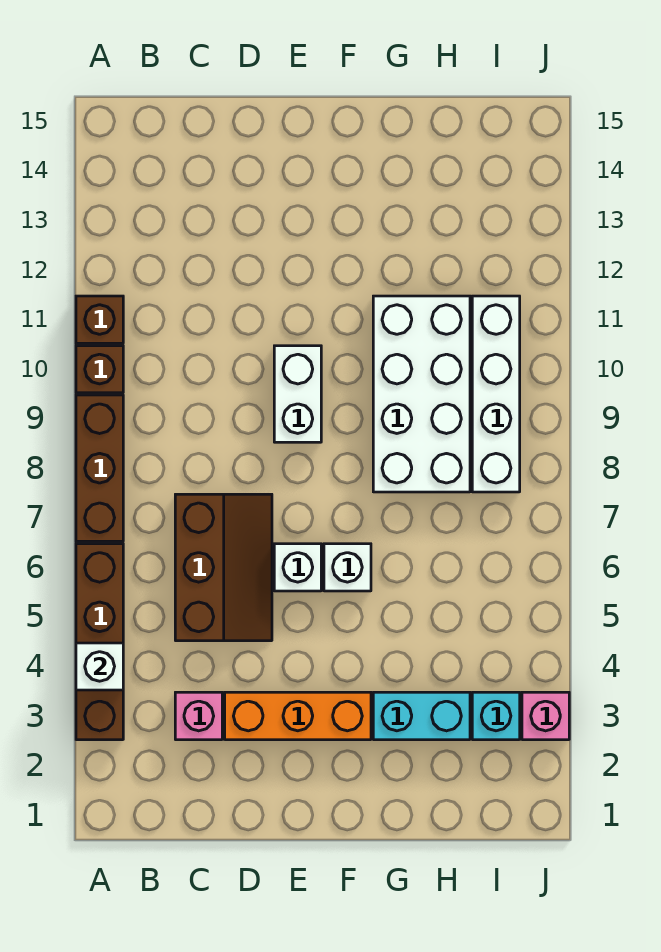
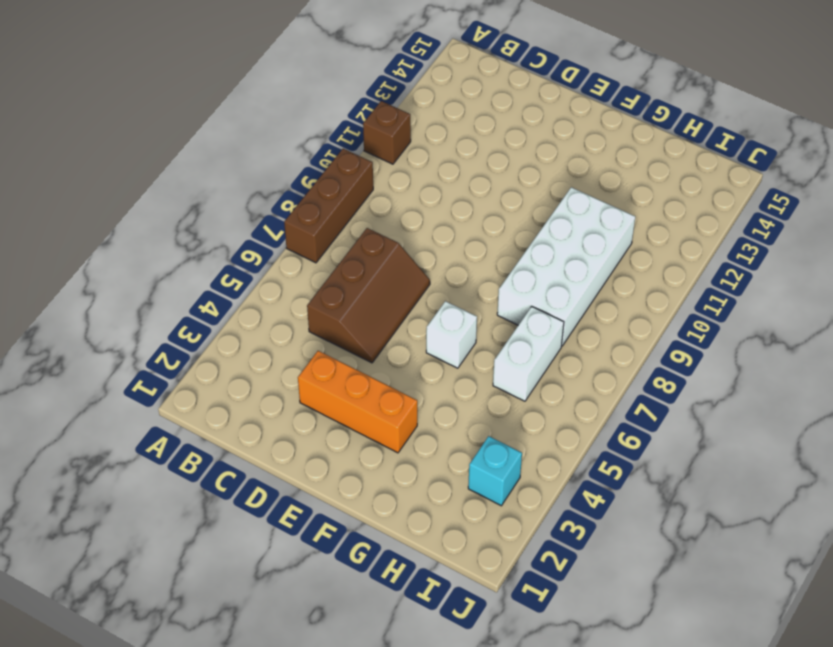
white 1x2 brick [493,306,564,401] -> white 1x2 brick moved to [274,346,321,442]
none -> brown 1x4 brick [76,544,123,740]
none -> brown 1x1 brick [76,346,123,393]
none -> pink 1x1 brick [175,692,222,740]

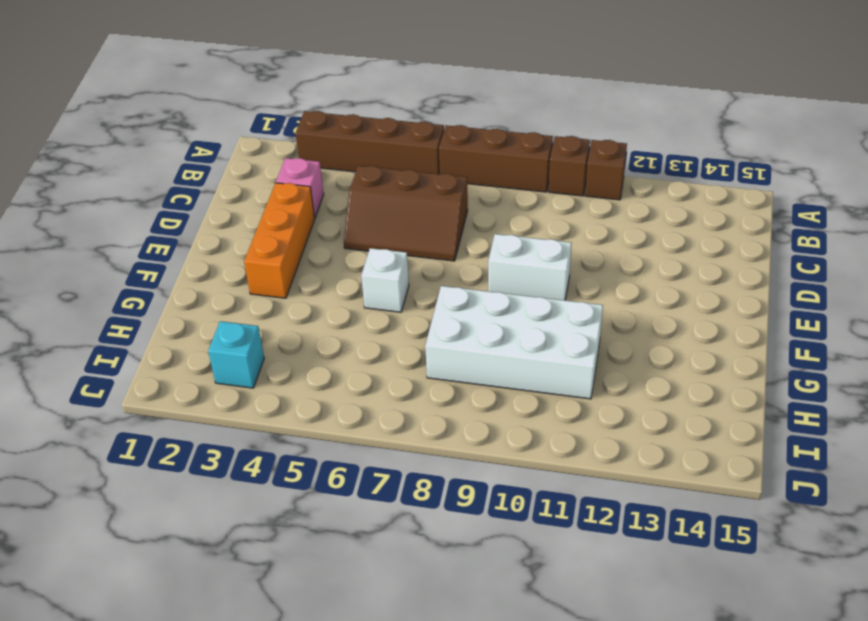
none -> white 1x1 brick [274,544,321,591]
none -> cyan 1x2 brick [373,692,470,740]
none -> white 1x4 brick [472,296,520,492]

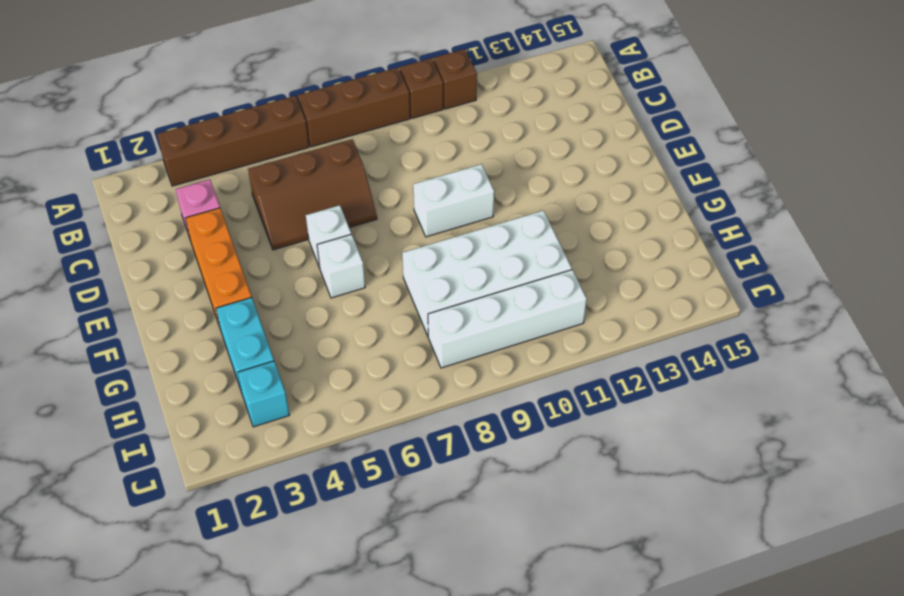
none -> pink 1x1 brick [522,692,569,740]
none -> white 1x1 brick [76,643,123,690]

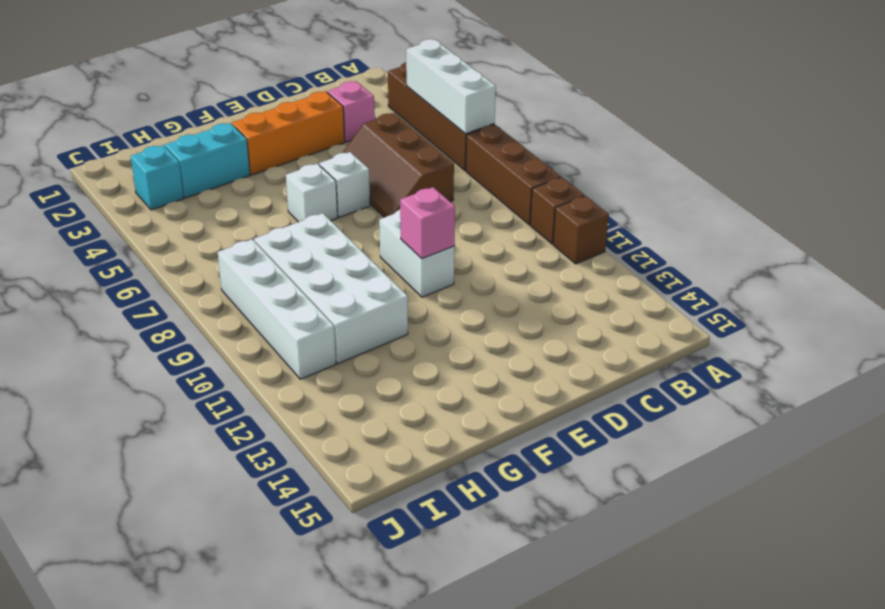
white 1x3 brick [406,39,496,134] -> white 1x1 brick [76,643,123,690]
pink 1x1 brick [400,187,455,259] -> pink 1x1 brick moved to [522,692,569,740]

